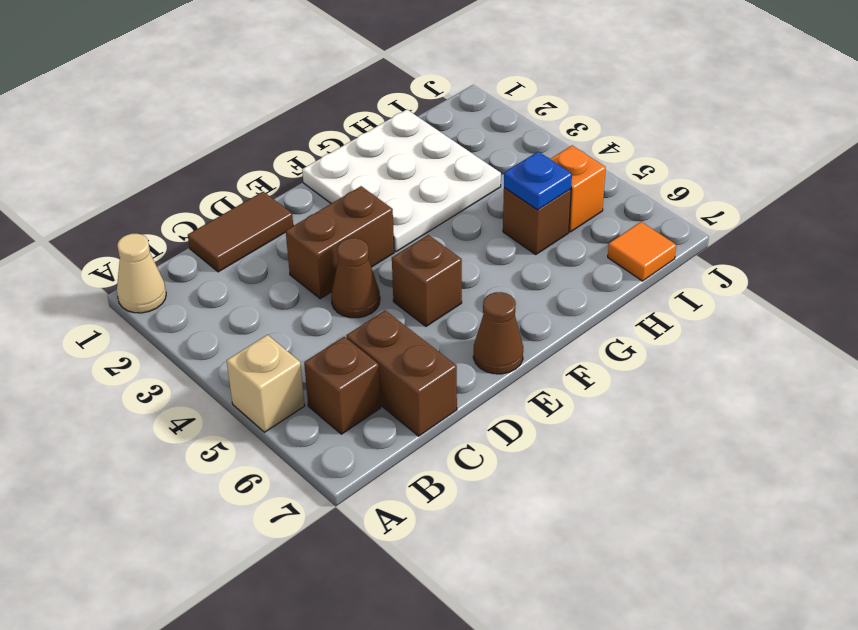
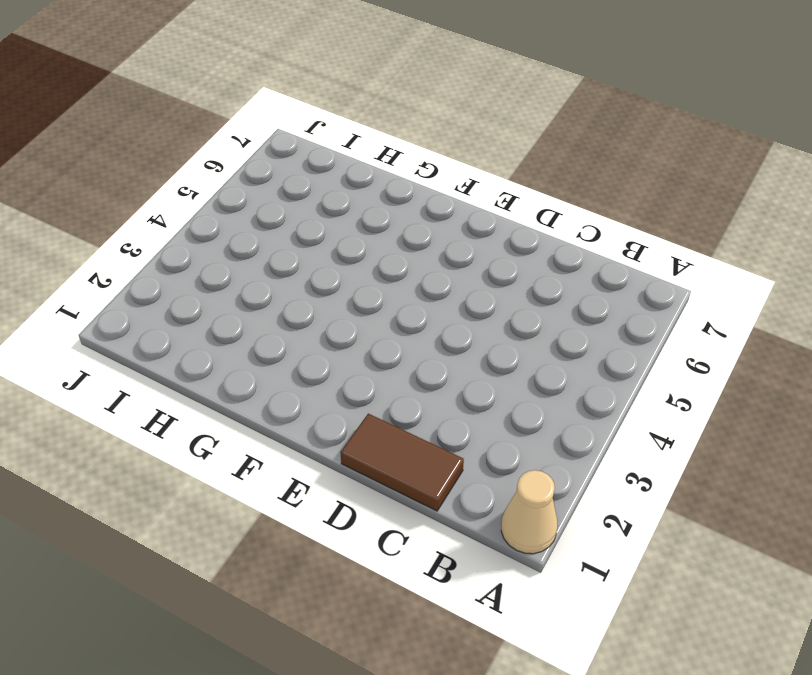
none -> tan 1x1 brick [227,335,305,432]
none -> brown 1x1 brick [304,337,381,434]
none -> brown 1x2 brick [346,311,457,436]

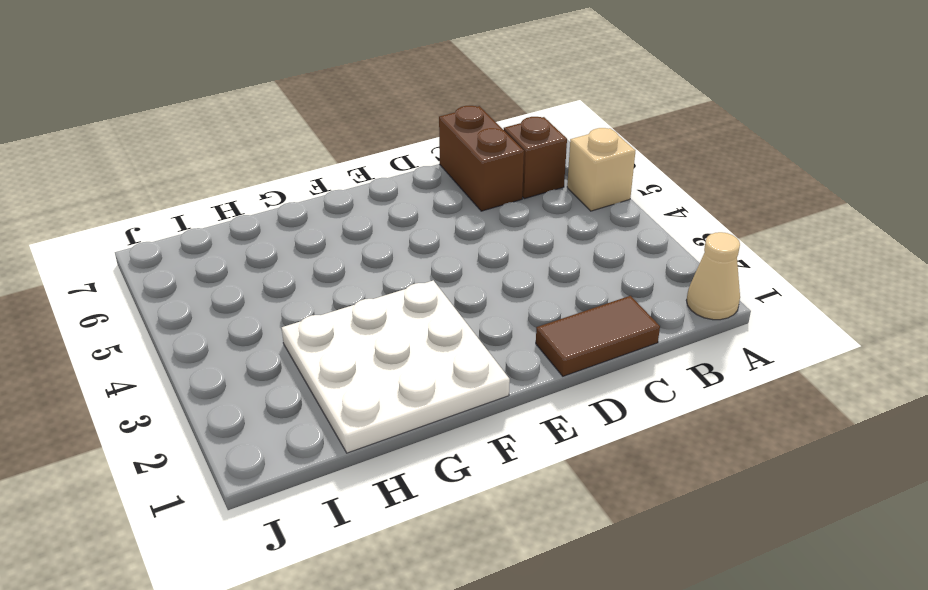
none -> brown 1x2 brick [286,186,394,299]
none -> brown 1x1 cone [331,238,380,318]
none -> brown 1x1 brick [392,235,462,326]

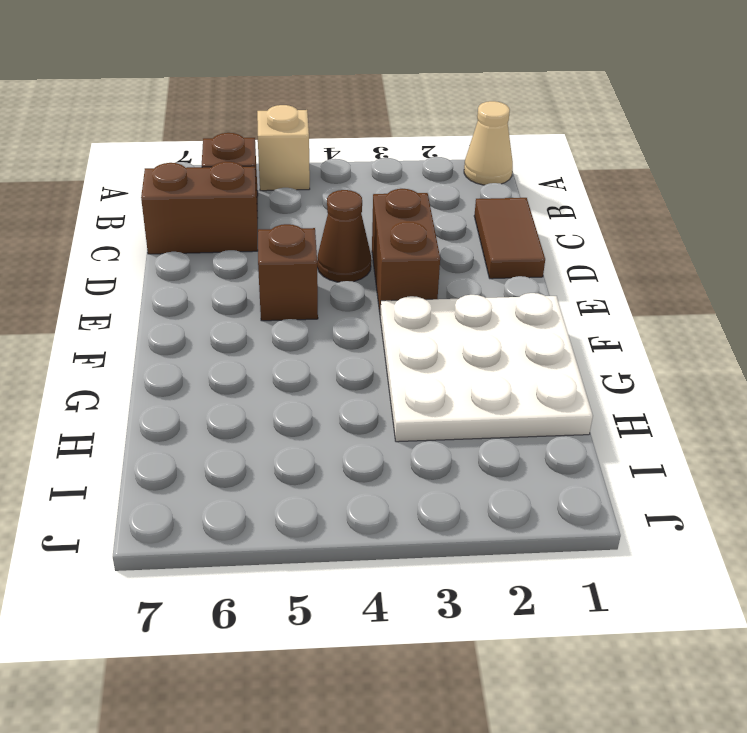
none -> brown 1x1 cone [473,292,523,374]
none -> brown 1x1 brick [503,188,571,254]
none -> orange 1x1 brick [551,146,606,232]

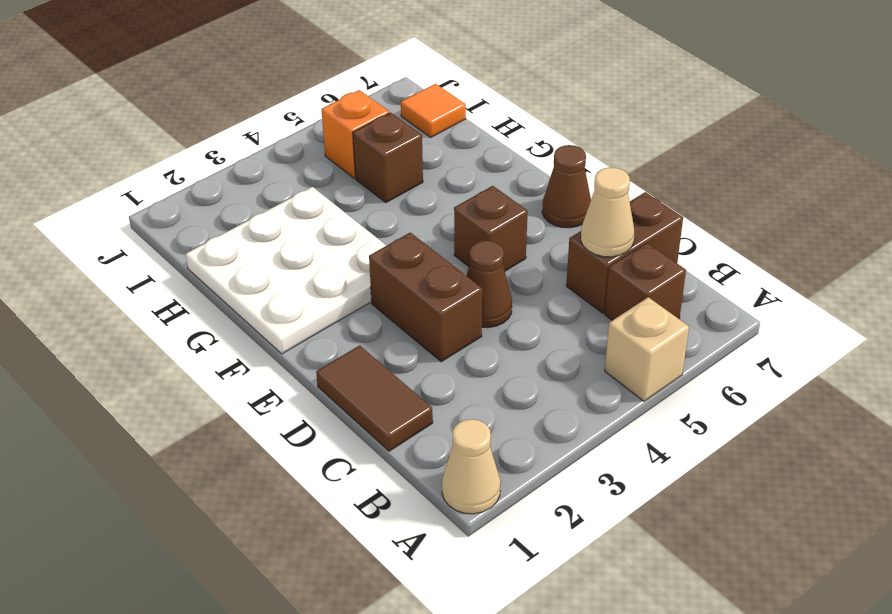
tan 1x1 cone [581,167,634,257] -> none
none -> blue 1x1 plate [504,152,572,210]

